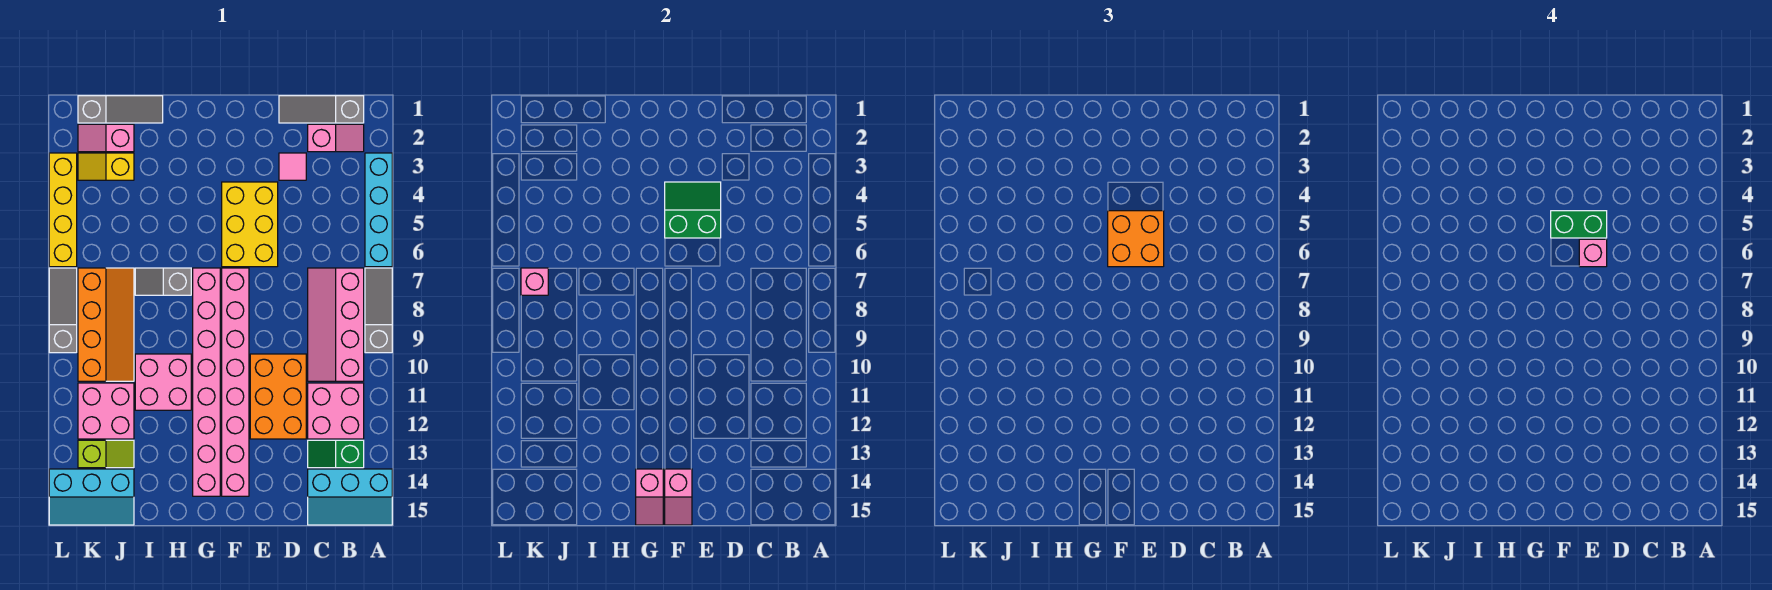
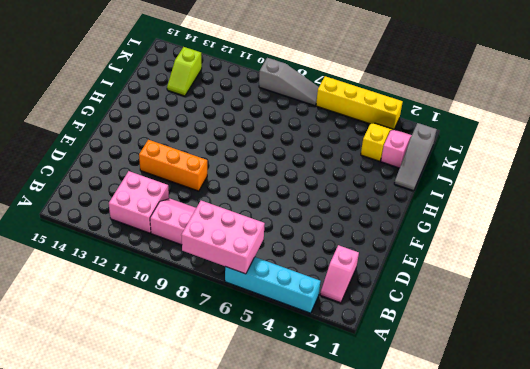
pink 2x3 brick [181,201,265,274] -> none
orange 1x3 brick [139,140,207,191] -> orange 2x3 brick [250,354,306,439]
none -> grey 1x3 slope [365,268,392,353]
none -> cyan 2x3 slope [308,469,392,525]
none -> grey 1x3 slope [279,96,364,123]
none -> green 1x2 slope [308,440,364,468]

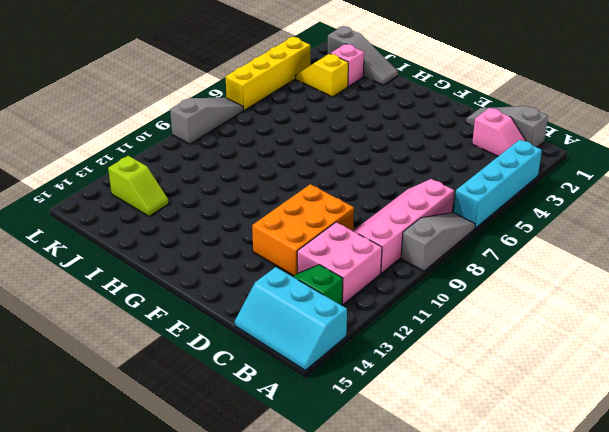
none -> pink 1x1 tile [279,153,306,180]
none -> yellow 2x3 brick [222,182,278,267]
none -> pink 1x8 brick [222,268,249,496]
none -> pink 1x8 brick [193,268,220,496]

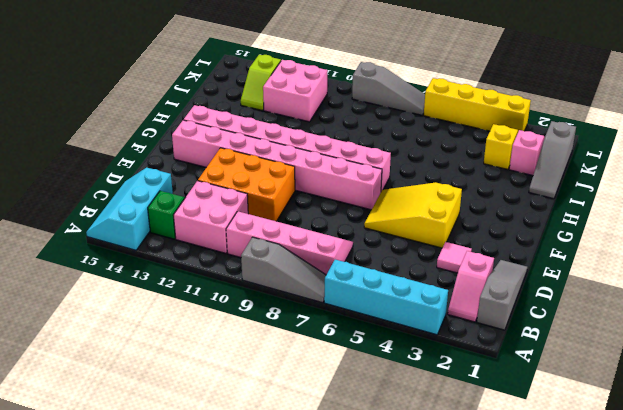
yellow 2x3 slope [364,183,462,248] -> yellow 2x3 brick [222,182,278,267]
none -> grey 1x2 slope [135,268,191,295]
none -> pink 2x2 brick [135,354,191,410]
none -> orange 2x4 slope [78,268,134,381]
none -> cyan 2x3 slope [49,469,134,525]

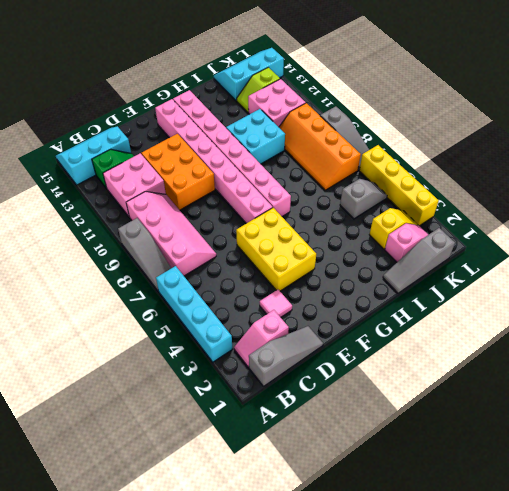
cyan 2x2 brick [226,109,285,164] -> pink 2x2 brick [135,354,191,410]
grey 1x2 slope [340,179,387,219] -> grey 1x2 slope moved to [135,268,191,295]
none -> green 2x2 slope [665,182,721,238]
none -> pink 1x2 slope [665,469,692,525]
none -> pink 1x2 slope [636,469,663,525]
none -> pink 1x1 brick [521,268,548,295]

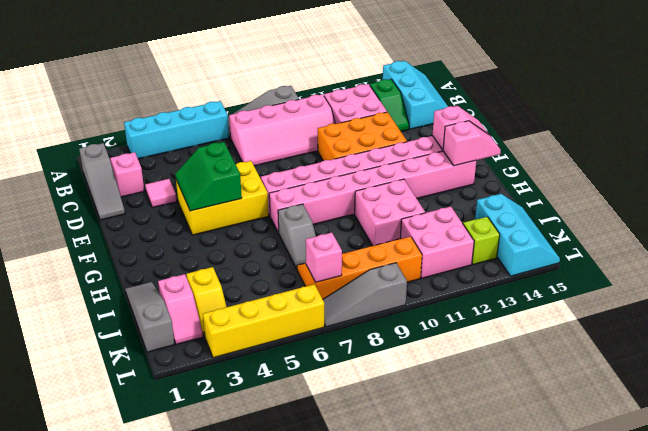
none -> orange 2x2 brick [1108,211,1164,267]
none -> green 1x2 brick [1551,211,1607,238]
none -> pink 1x1 brick [1579,239,1607,267]

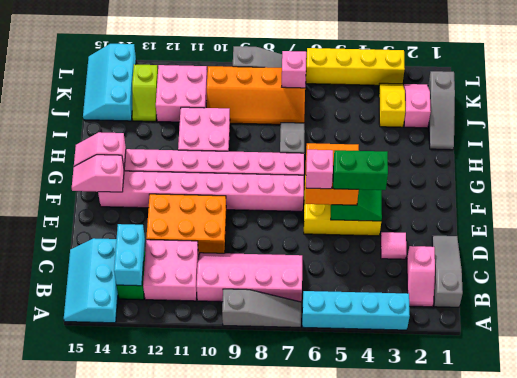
cyan 1x2 brick [114,224,145,286] -> none
green 1x2 brick [333,150,388,190] -> green 1x2 brick turned to [1551,211,1607,238]

